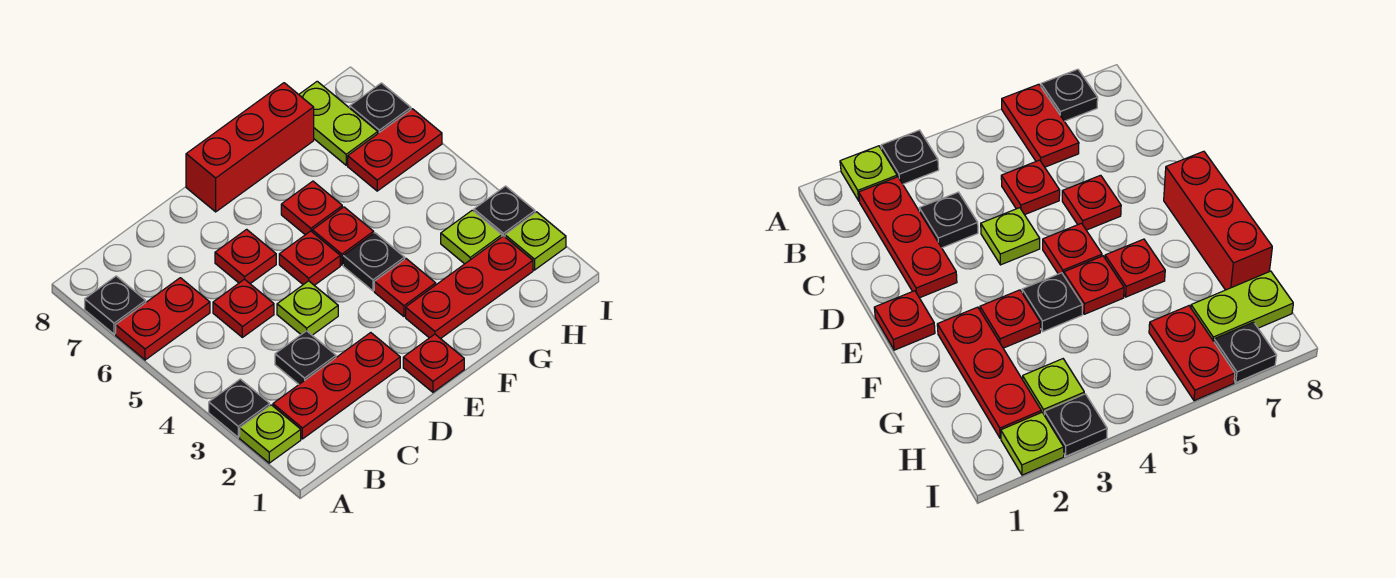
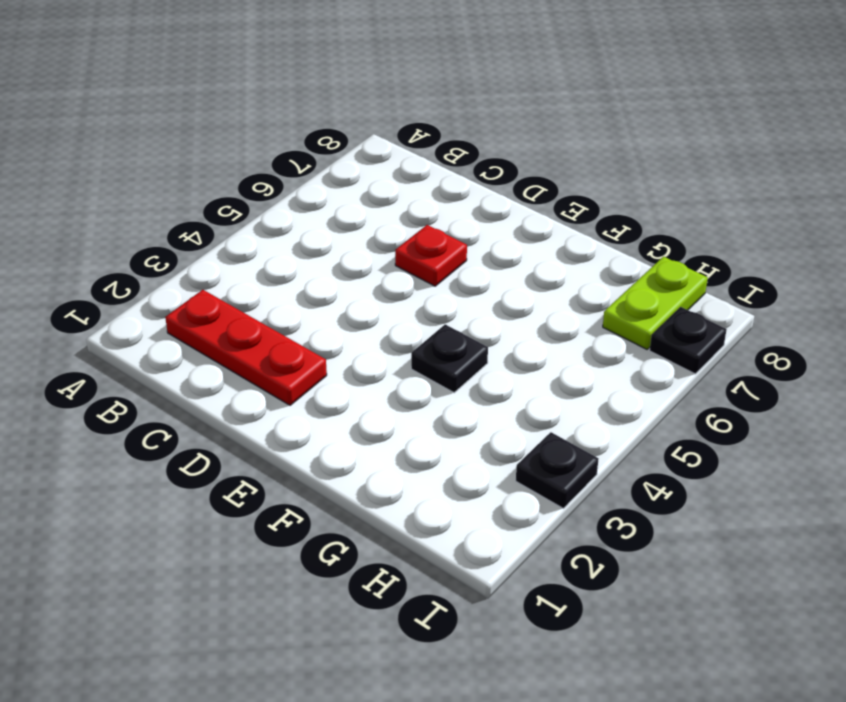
none -> lime 1x1 plate [240,405,301,463]
none -> black 1x1 plate [209,379,270,437]
none -> red 1x2 plate [116,278,210,360]

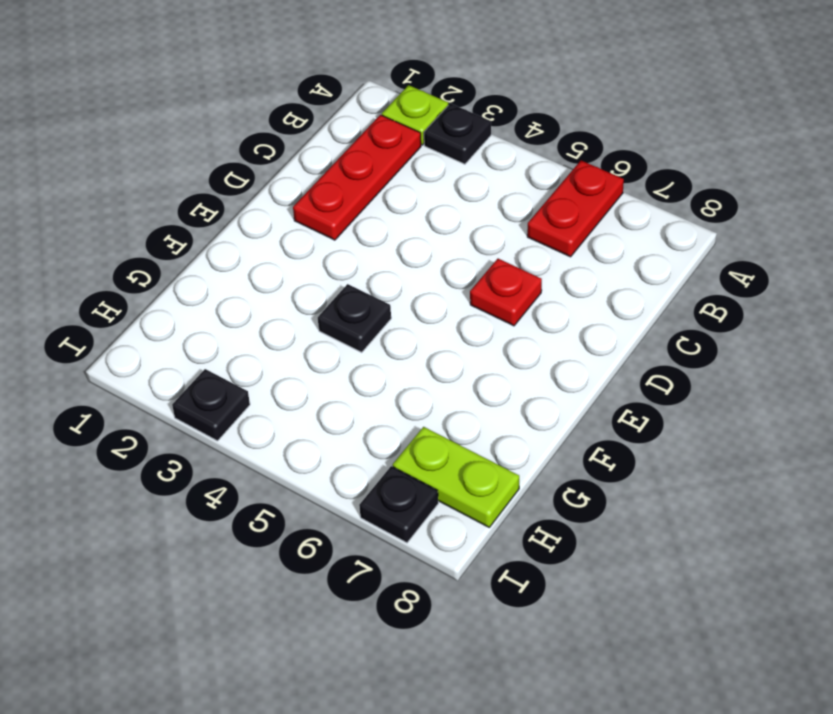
none -> black 1x1 plate [85,276,146,334]
none -> black 1x1 plate [275,331,336,384]
none -> red 1x1 plate [213,279,274,337]

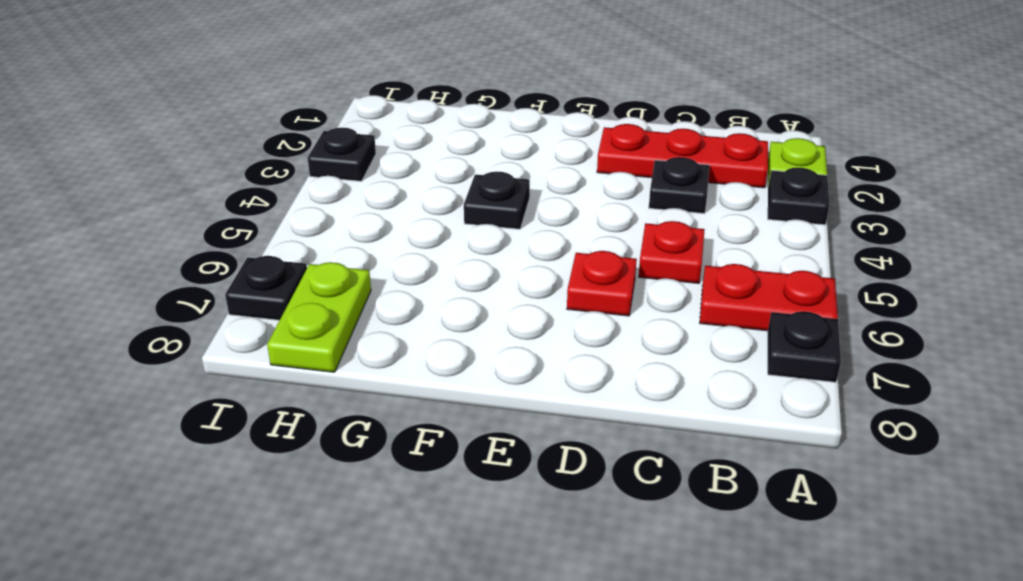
none -> lime 1x1 plate [277,281,338,335]
none -> red 1x1 plate [403,334,464,392]
none -> red 1x1 plate [279,231,340,285]

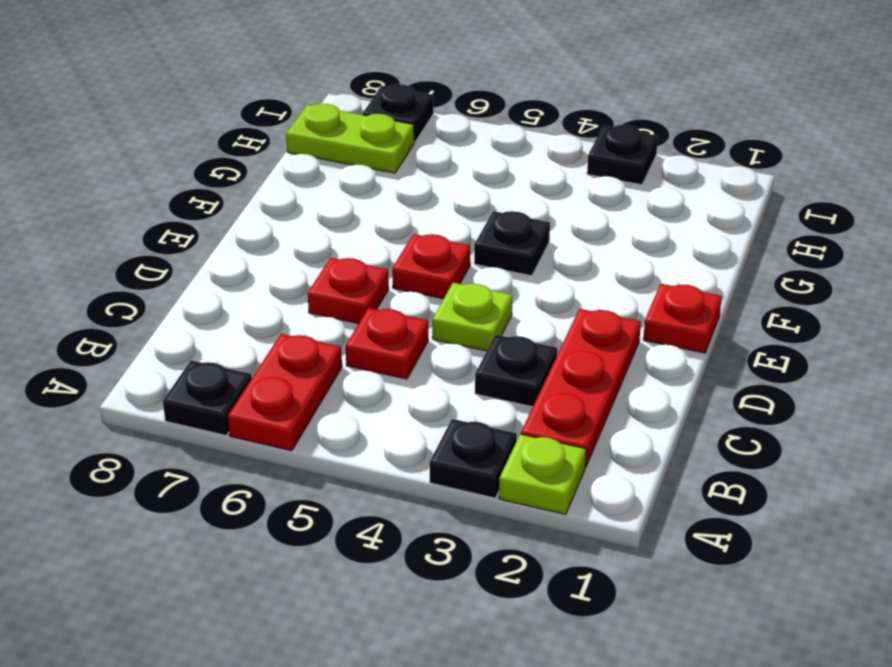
none -> red 1x3 brick [186,83,314,212]
none -> red 1x3 plate [406,236,533,339]
none -> red 1x1 plate [374,259,436,317]

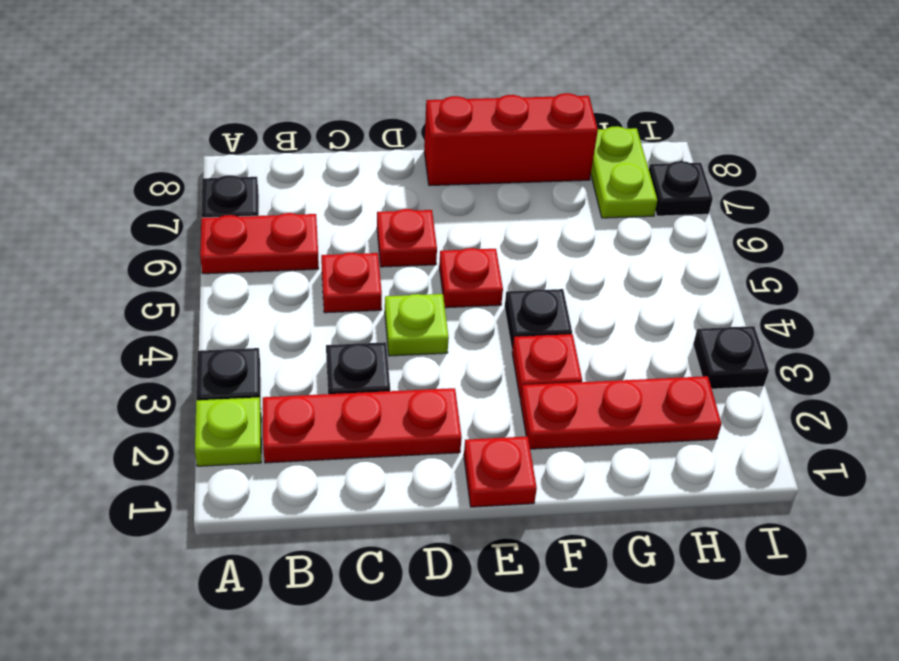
none -> red 1x1 plate [312,207,374,265]
none -> red 1x1 plate [281,181,342,235]
none -> lime 1x1 plate [441,210,502,264]

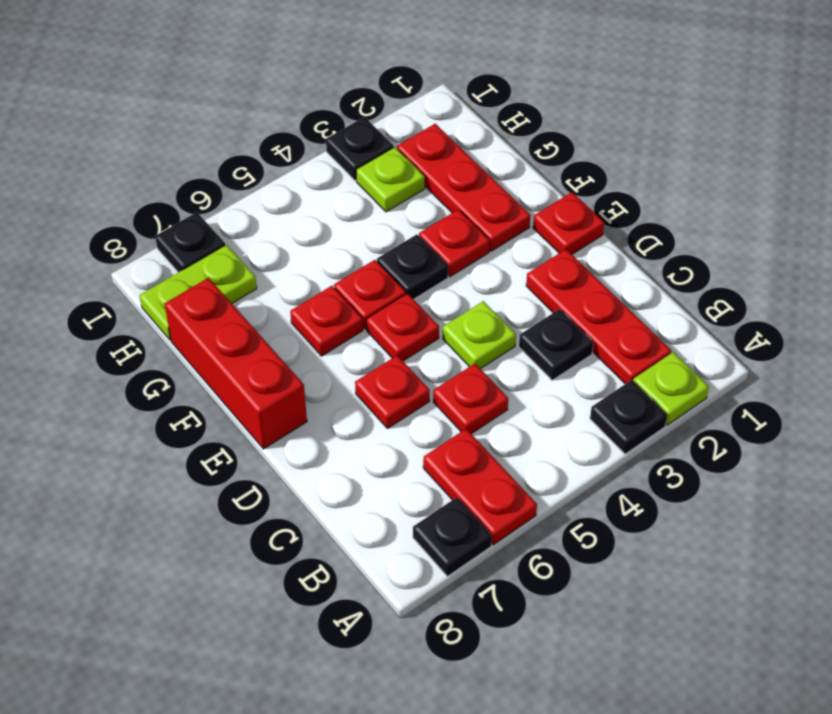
none -> red 1x2 plate [348,109,442,191]
none -> lime 1x1 plate [505,212,566,270]

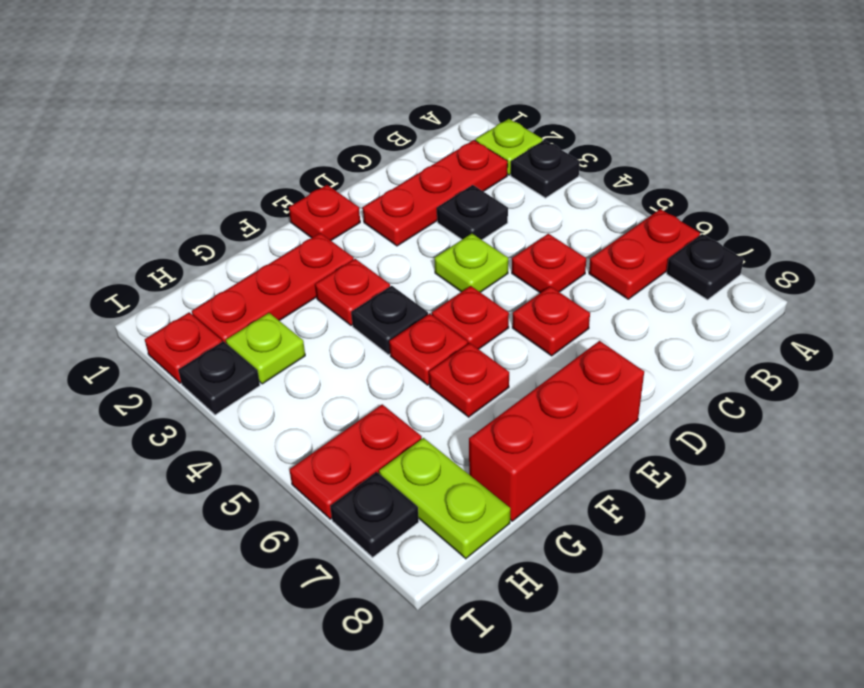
red 1x1 plate [145,312,222,383] -> lime 1x1 plate [505,212,566,270]

